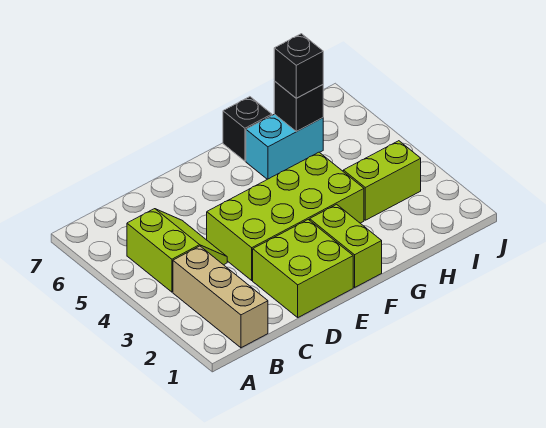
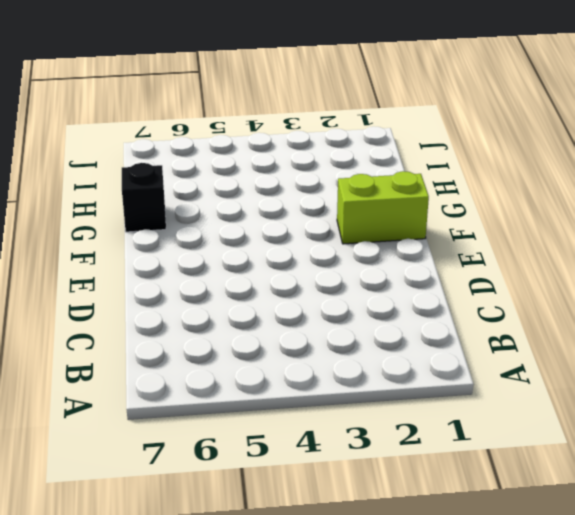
none -> tan 1x3 brick [173,246,268,348]
none -> lime 2x2 slope [127,209,227,292]

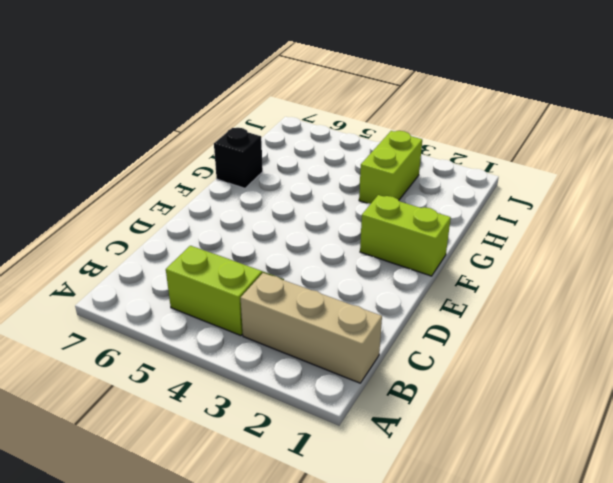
none -> lime 2x2 brick [253,220,353,317]
none -> lime 2x4 brick [207,152,364,280]

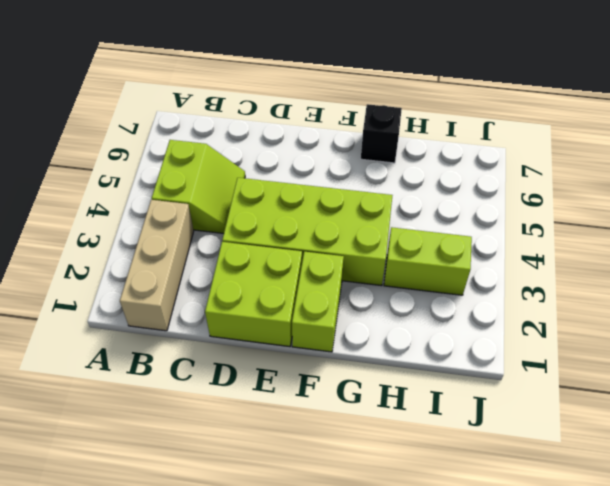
none -> cyan 1x2 brick [246,114,323,179]
none -> black 1x1 brick [274,81,323,131]

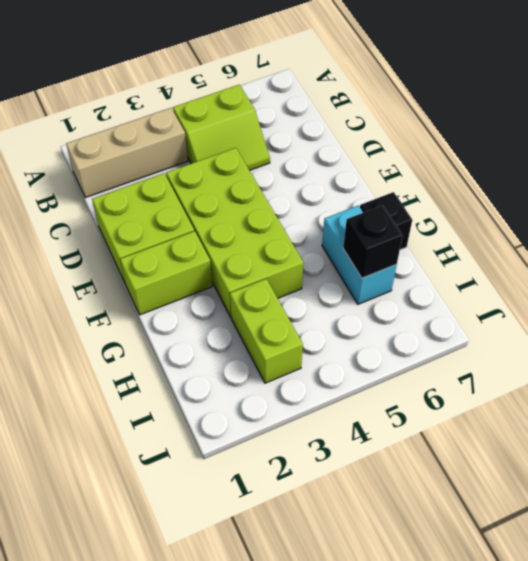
none -> black 1x1 brick [274,34,323,98]

